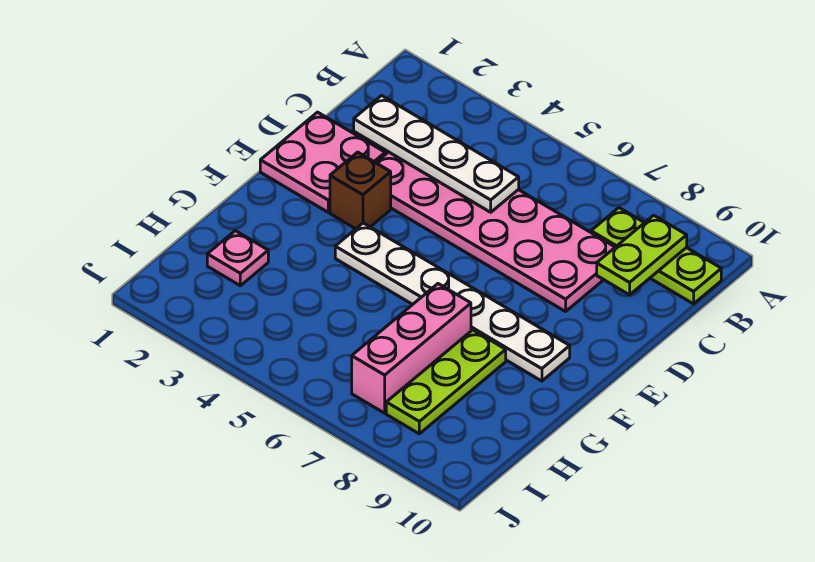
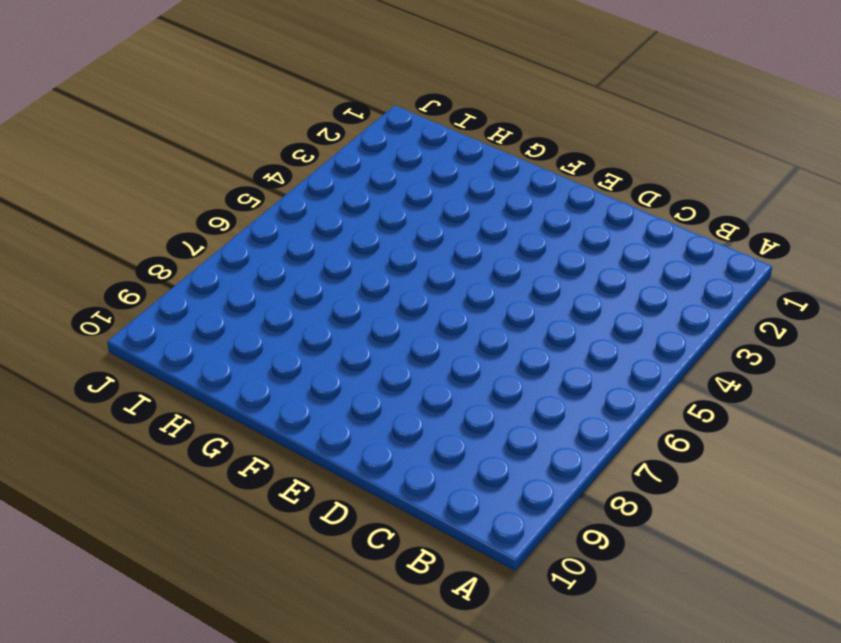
none -> lime 1x3 plate [591,208,721,304]
none -> pink 2x6 plate [376,152,615,311]

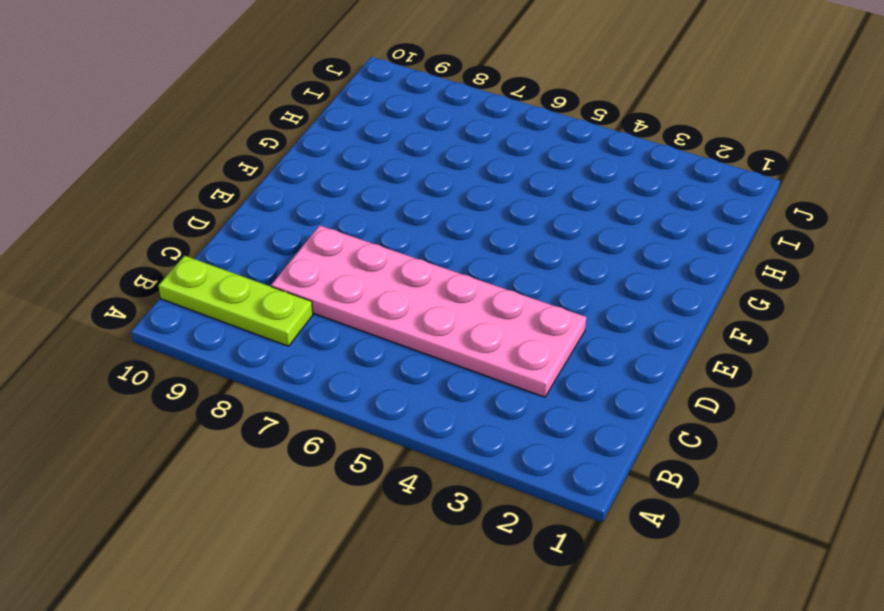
none -> pink 2x2 plate [260,112,385,212]
none -> brown 1x1 brick [330,152,391,229]

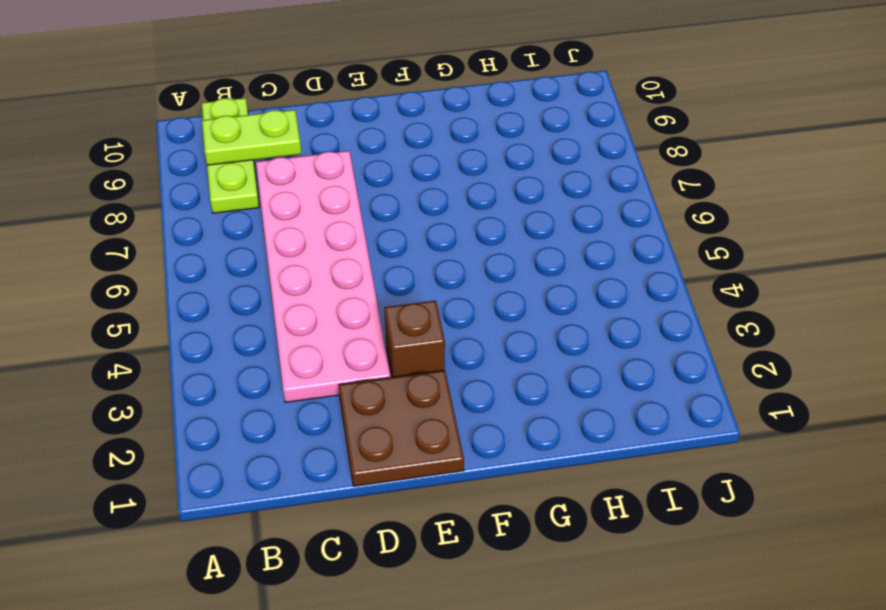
brown 2x2 plate [339,370,464,486] -> pink 2x2 plate [260,112,385,212]
none -> white 1x6 plate [335,223,570,381]
none -> pink 1x3 brick [352,284,471,413]

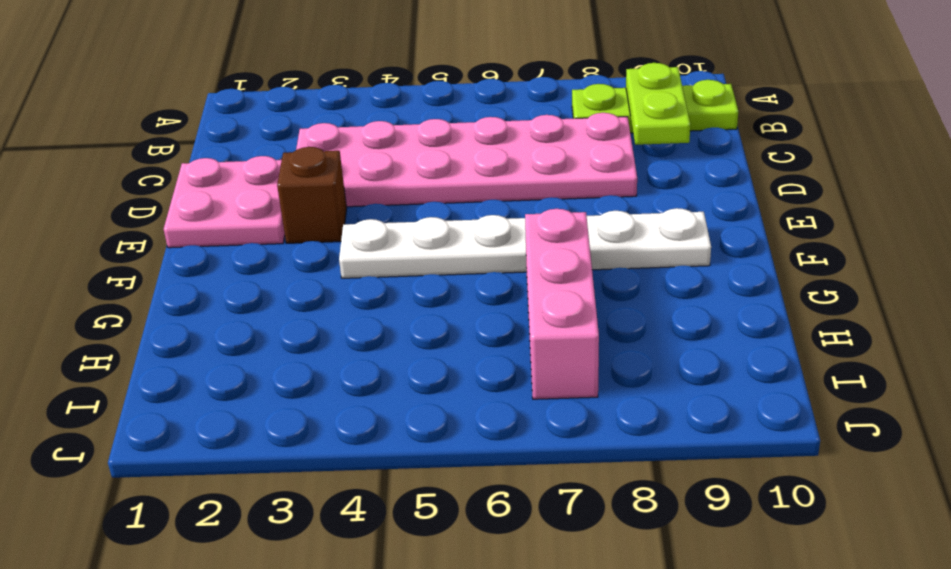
none -> lime 1x3 plate [386,330,506,434]
none -> pink 1x1 plate [207,231,268,286]

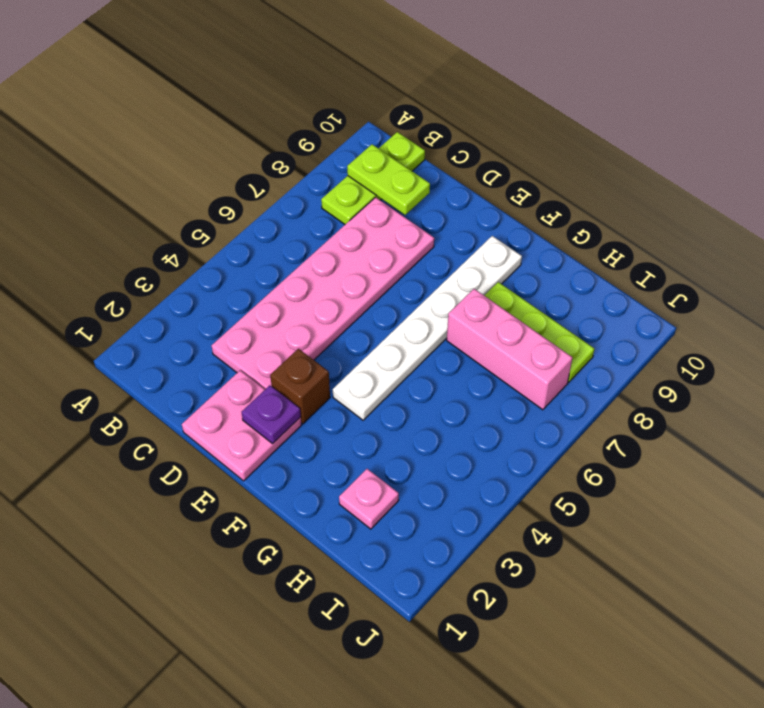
purple 1x1 plate [242,385,301,444] -> none
none -> white 1x4 plate [354,96,519,212]

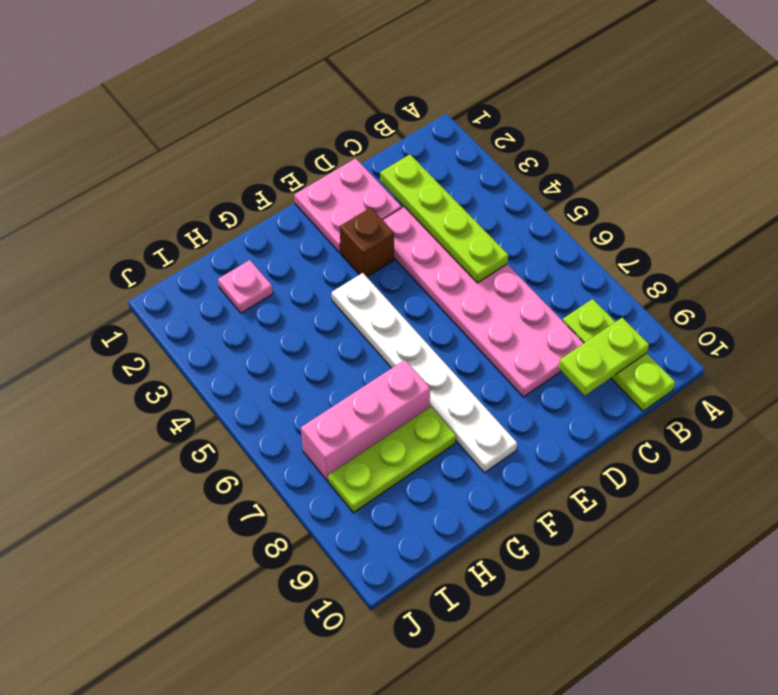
lime 1x4 plate [380,155,508,283] -> white 1x4 plate [354,96,519,212]

